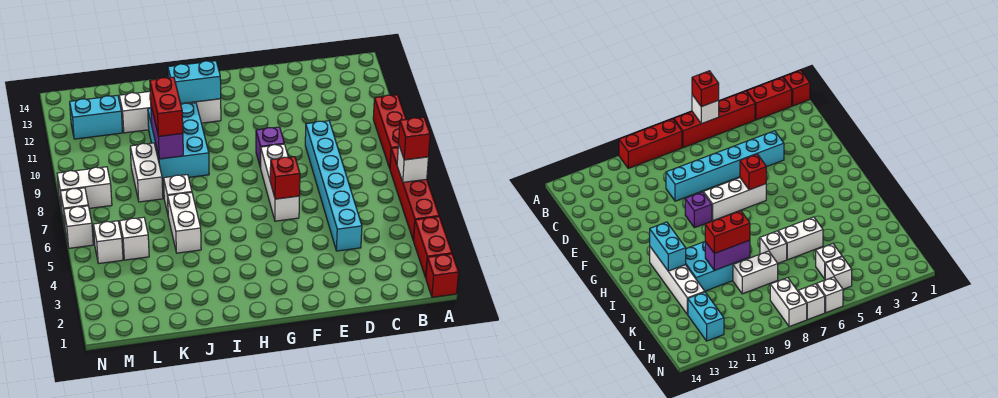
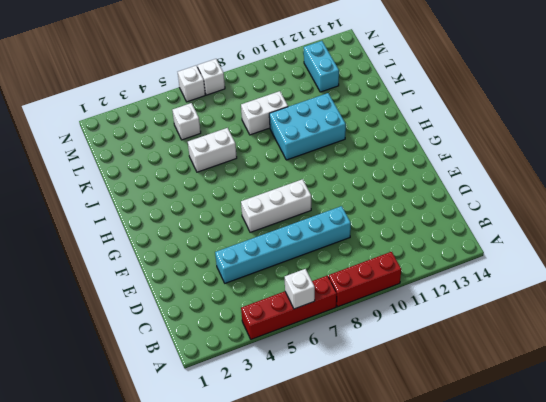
none -> red 1x1 brick [426,254,459,297]
none -> red 1x2 brick [414,217,452,278]
none -> purple 1x1 brick [256,127,284,168]

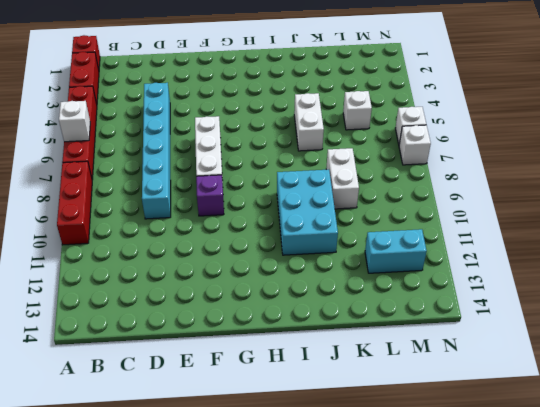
none -> white 1x4 brick [119,91,221,133]
none -> white 1x1 brick [164,175,192,214]
none -> white 1x1 brick [93,221,123,264]

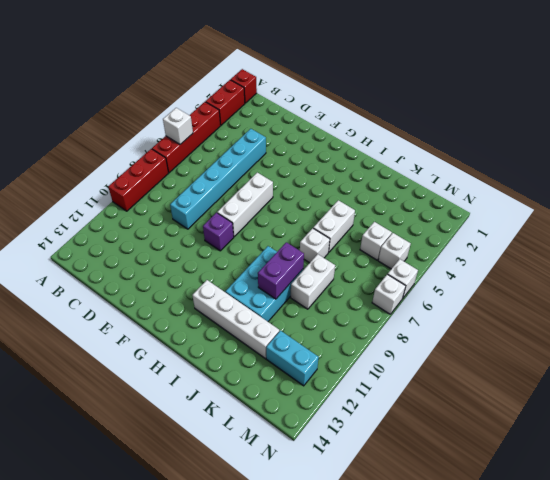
none -> white 1x2 brick [57,167,112,209]
none -> red 1x1 brick [270,157,300,199]
none -> cyan 1x2 brick [168,61,221,104]

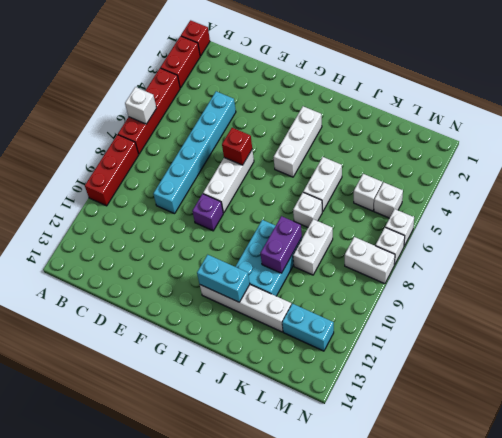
white 1x3 brick [274,106,322,177] -> none
none -> red 1x1 brick [399,117,430,160]
none -> red 1x2 brick [150,77,183,136]

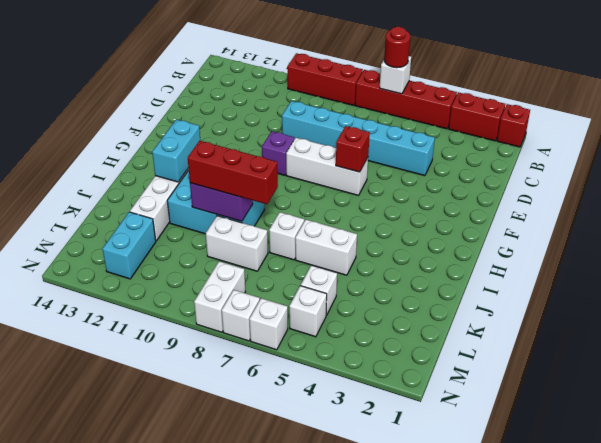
red 1x1 round brick [384,27,410,68] -> red 1x1 brick [399,117,430,160]
red 1x3 brick [188,141,278,204] -> red 1x2 brick [150,77,183,136]

